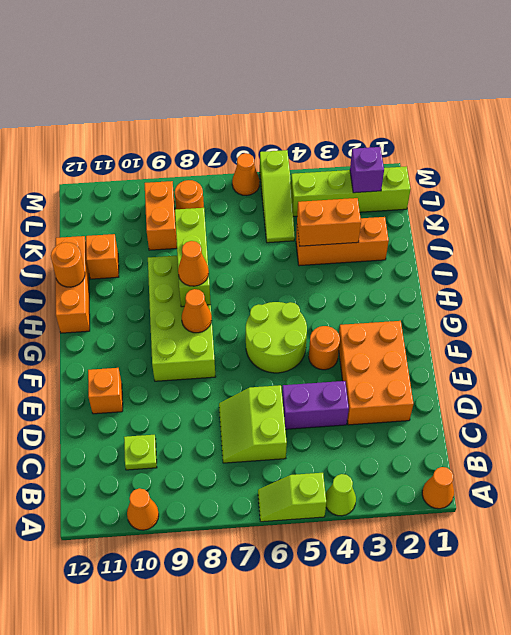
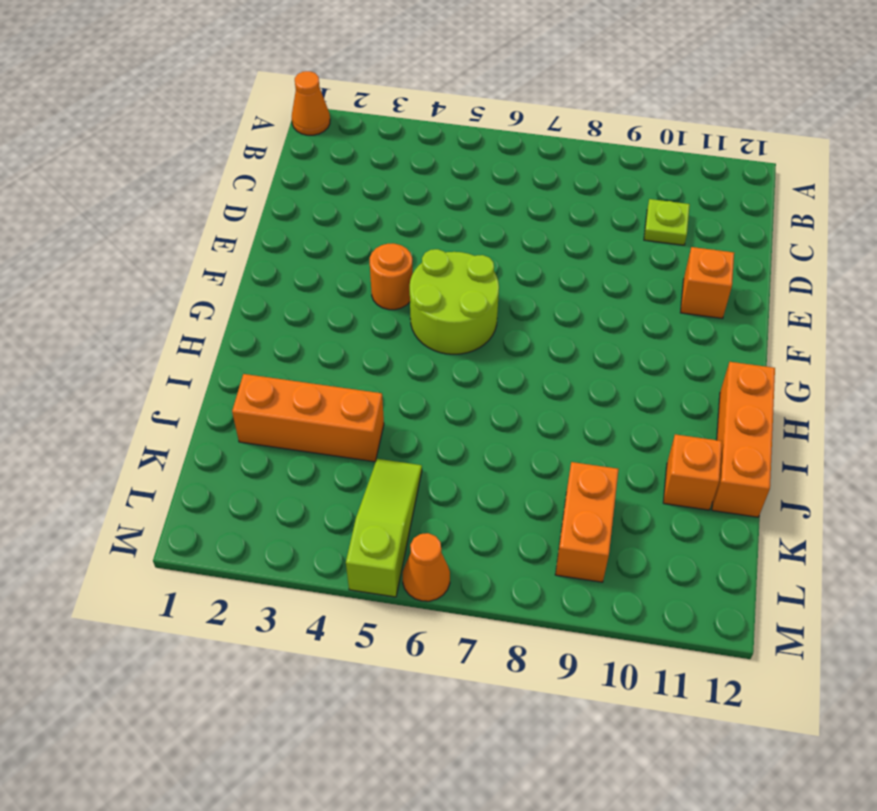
none -> lime 1x1 cone [326,474,356,516]
none -> lime 1x2 slope [258,473,326,522]
none -> orange 1x1 cone [127,488,159,530]

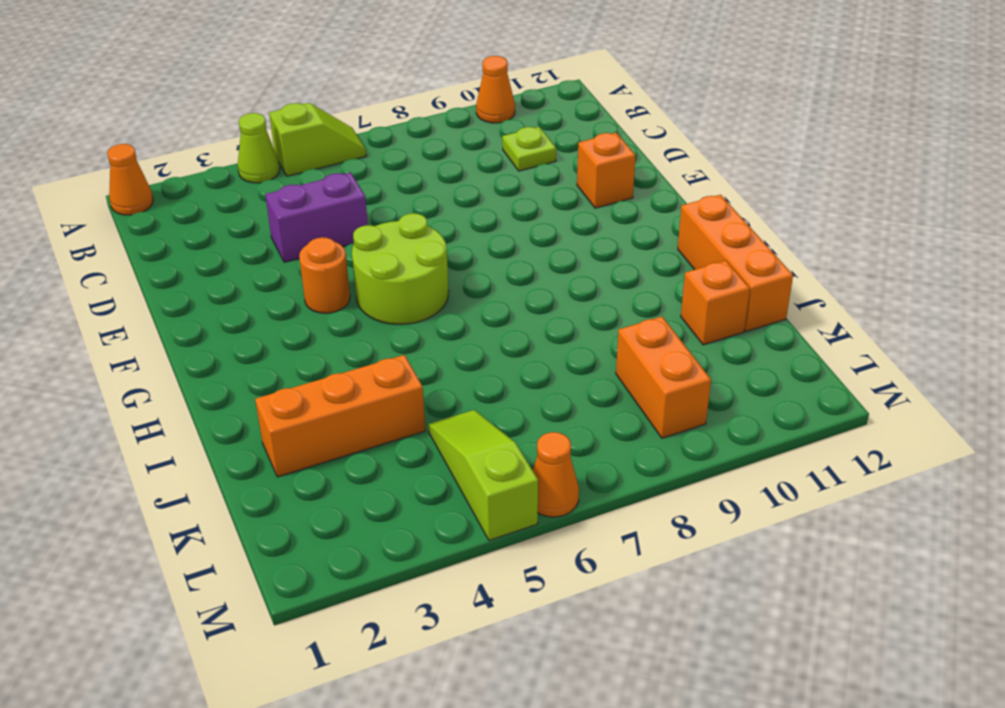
none -> lime 2x2 slope [219,385,287,463]
none -> orange 2x3 brick [339,321,413,425]
none -> lime 2x4 brick [148,256,216,381]

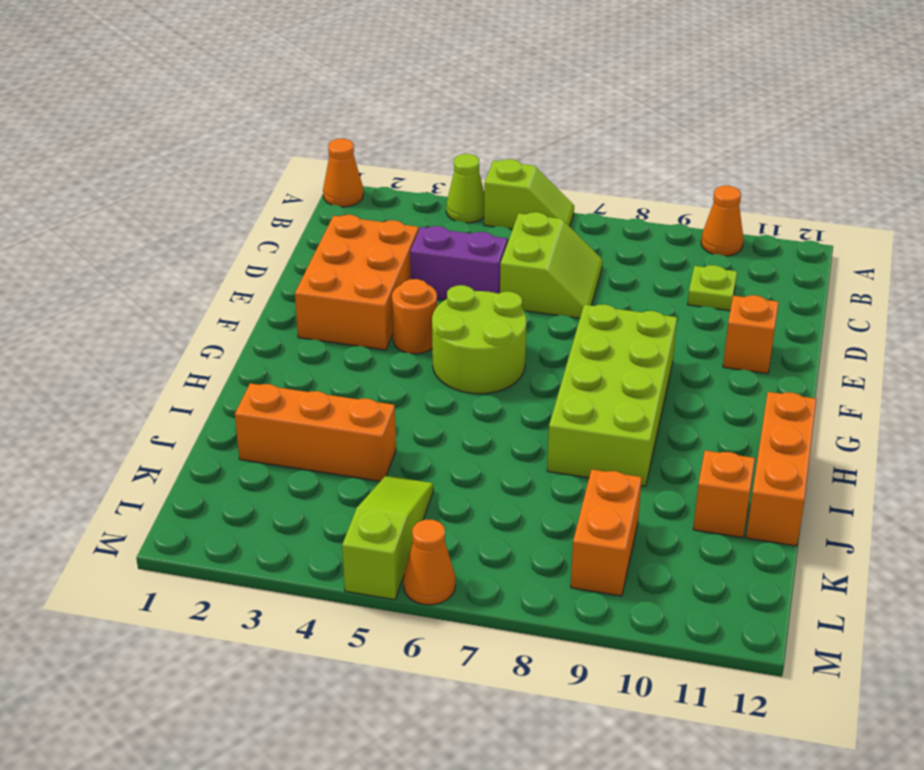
none -> lime 1x4 brick [291,167,410,216]
none -> orange 1x1 round brick [175,180,204,209]
none -> orange 1x1 cone [182,289,212,333]

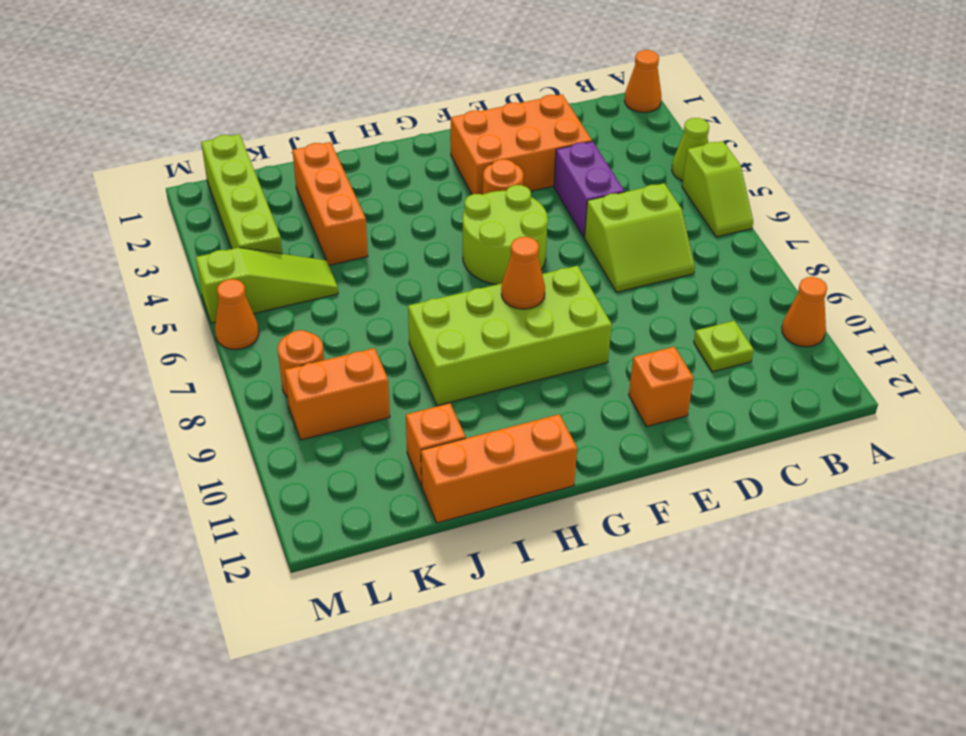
none -> lime 1x3 brick [175,208,211,307]
none -> orange 1x1 round brick [51,242,85,287]
none -> orange 1x2 brick [297,198,361,246]

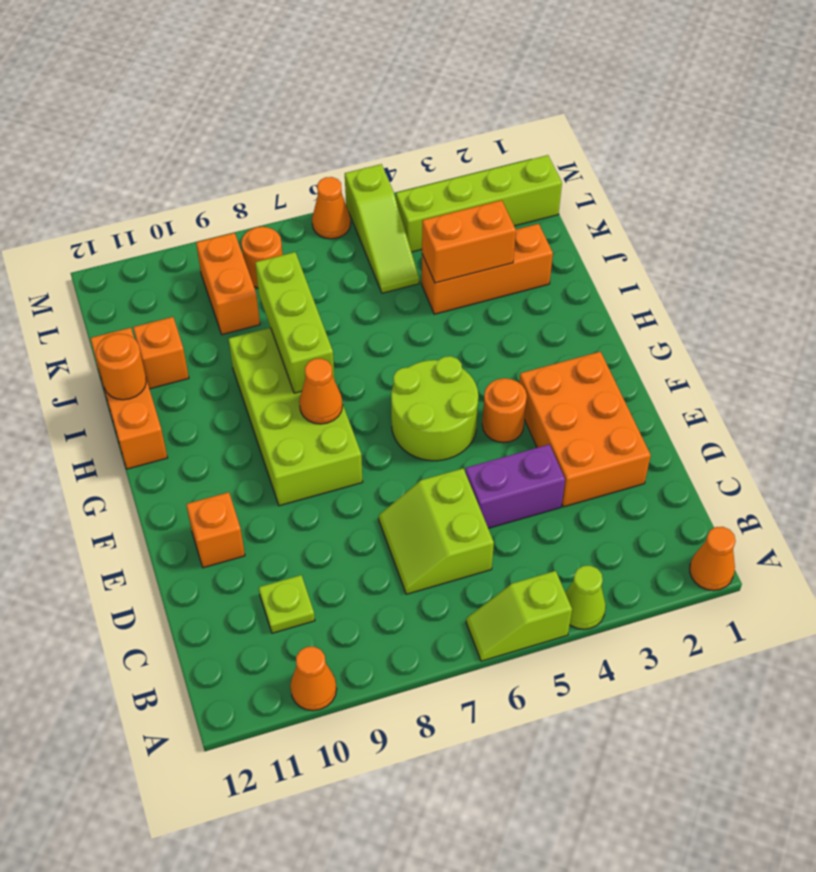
none -> purple 1x1 brick [350,147,384,193]
none -> orange 1x1 cone [178,241,209,286]

